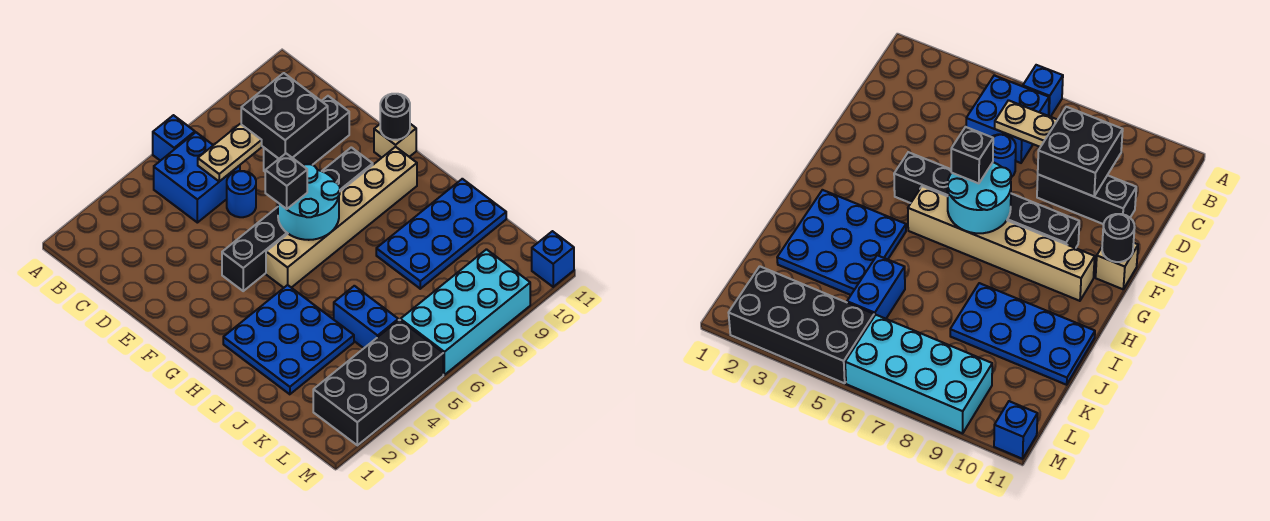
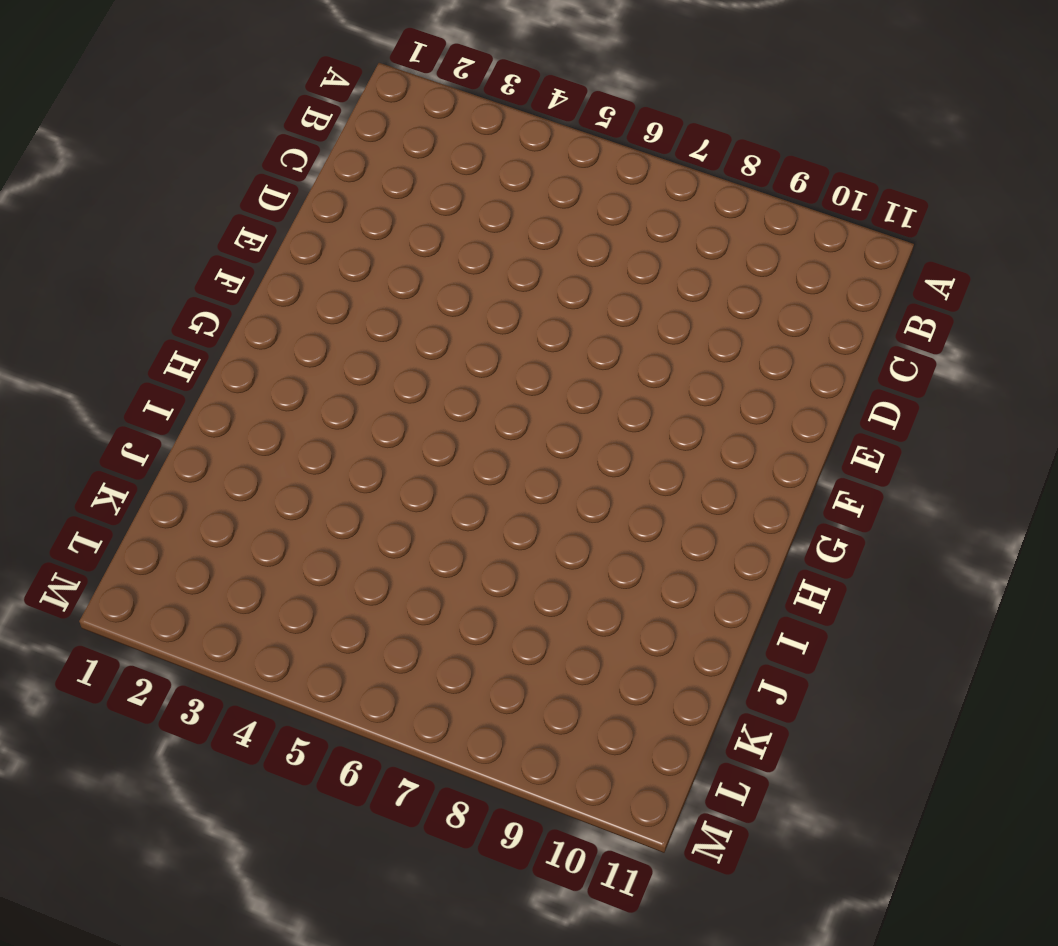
none -> blue 1x1 brick [153,115,195,161]
none -> blue 2x2 brick [154,132,240,223]
none -> blue 1x1 round brick [227,171,256,217]

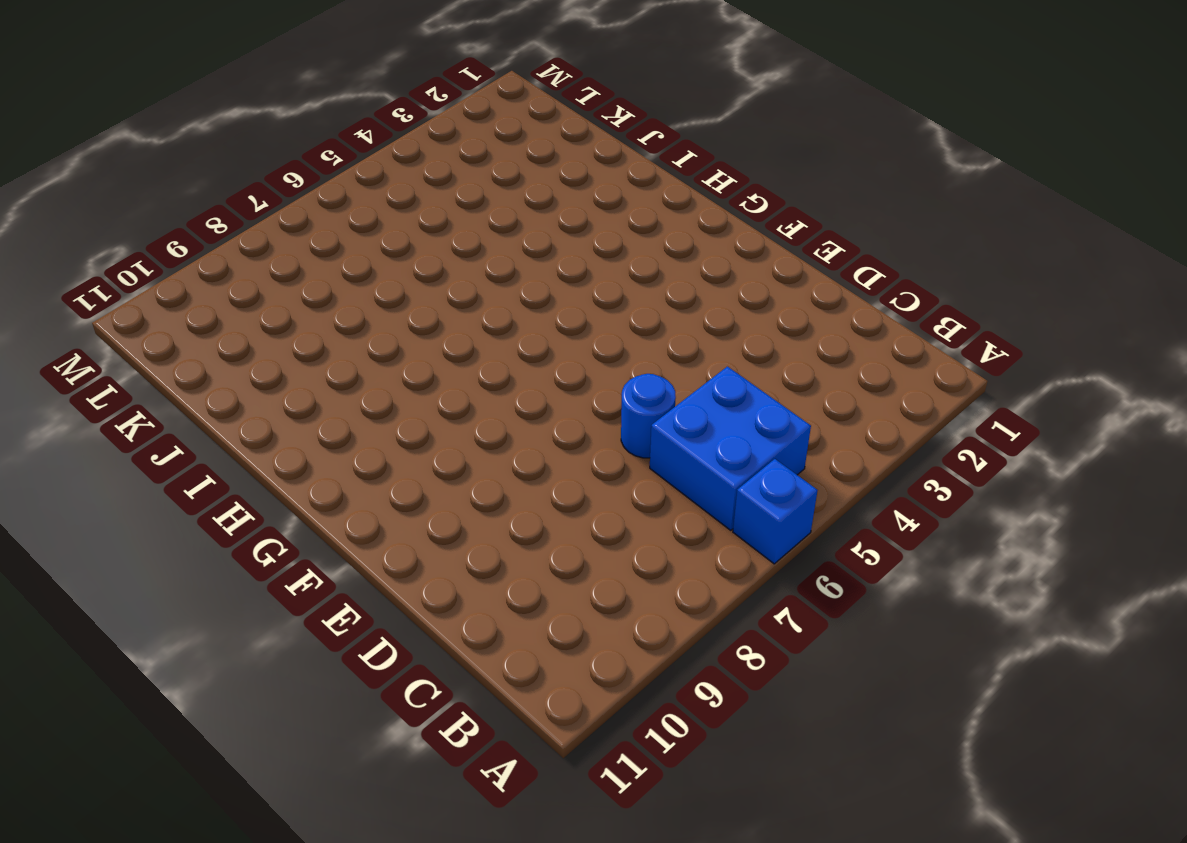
none -> black 1x3 brick [264,96,349,171]
none -> black 1x6 brick [222,147,373,291]
none -> tan 1x1 brick [374,124,416,158]

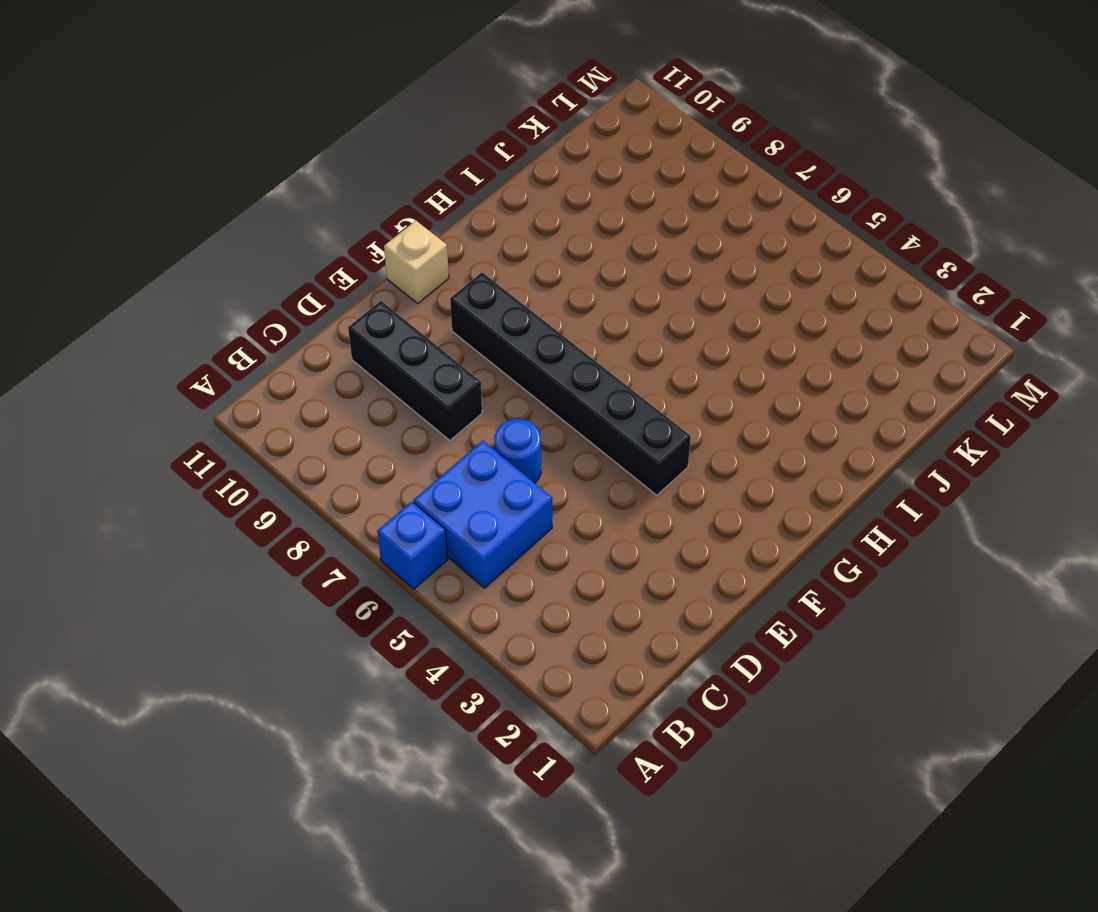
none -> tan 1x6 brick [266,147,417,288]
none -> blue 3x3 plate [223,285,354,394]
none -> blue 2x4 plate [376,179,506,289]

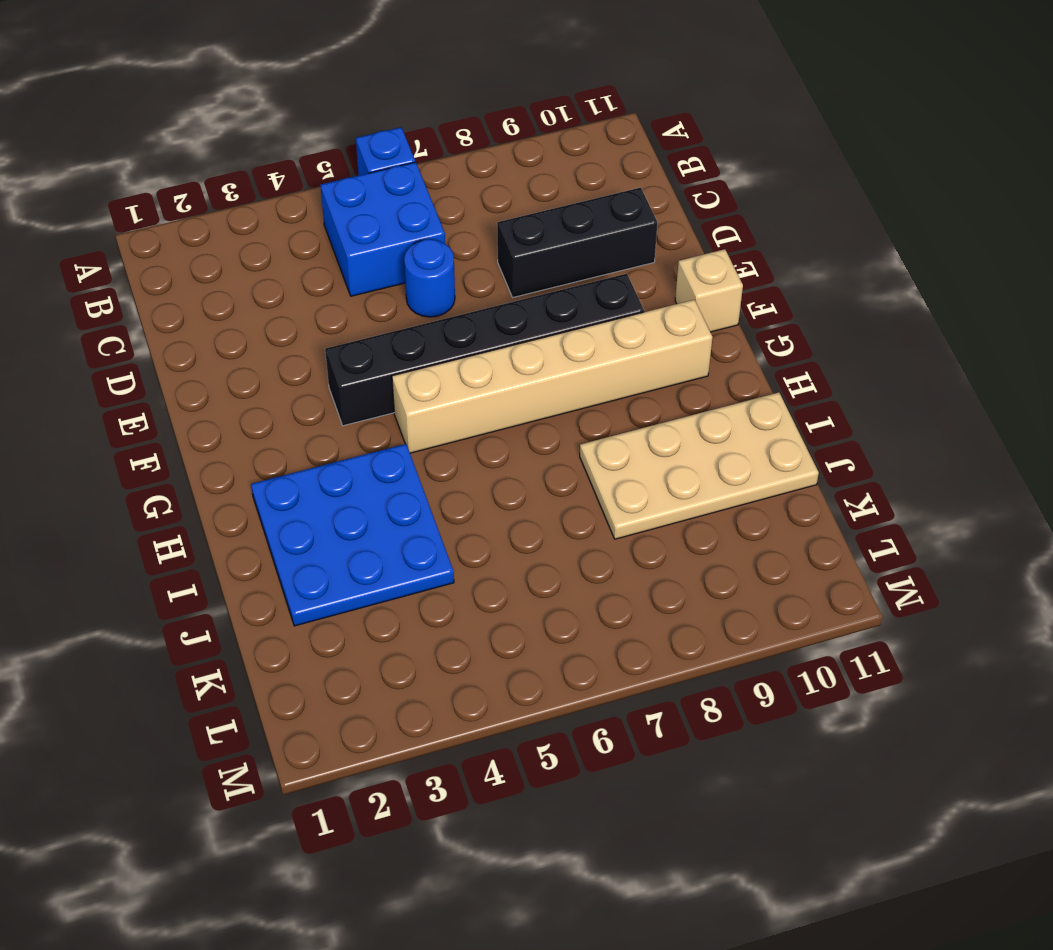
tan 2x4 plate [580,392,819,539] -> blue 2x4 plate [376,179,506,289]
none -> blue 1x2 brick [334,286,398,348]
none -> black 2x4 brick [313,320,443,445]
none -> cyan 2x4 brick [400,249,530,375]

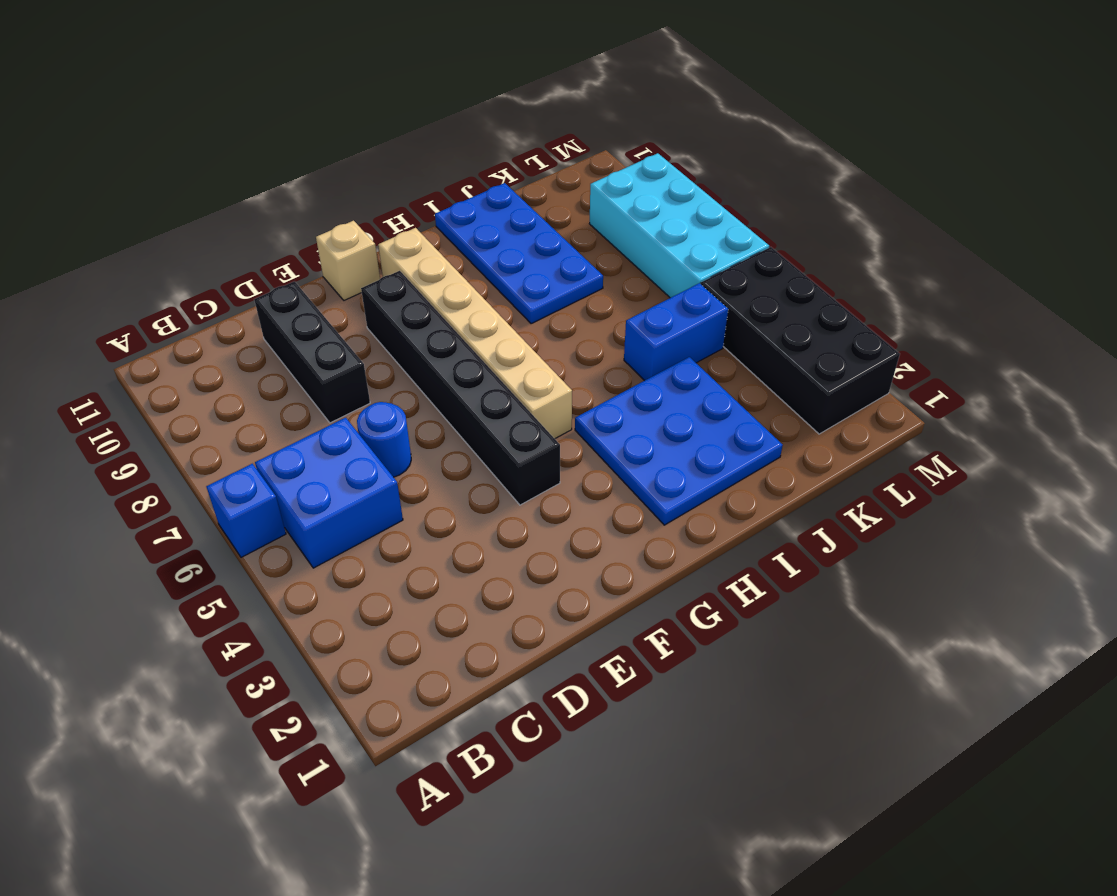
none -> blue 1x1 brick [532,231,574,287]
none -> tan 1x2 plate [198,124,262,182]
none -> black 2x2 brick [241,73,328,159]

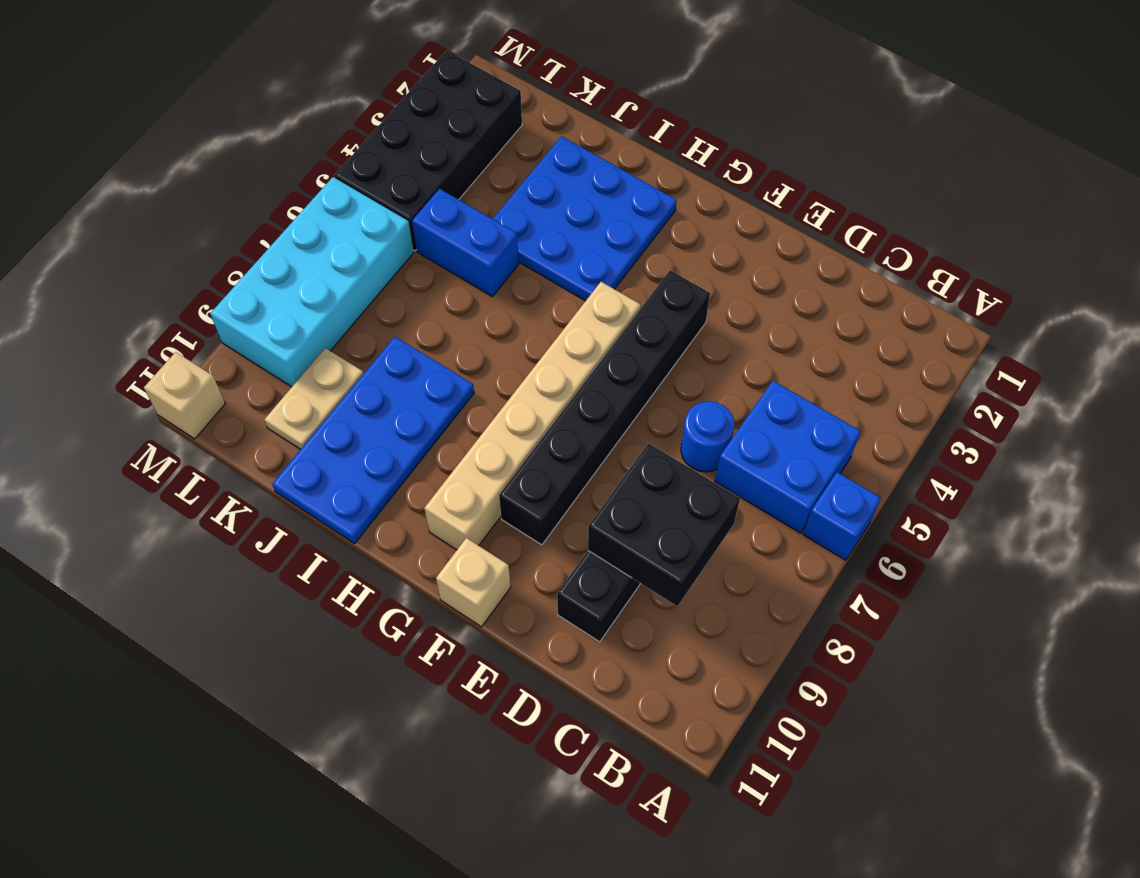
tan 1x2 plate [264,348,364,449] -> tan 1x2 plate moved to [198,124,262,182]
tan 1x1 brick [144,352,225,439] -> blue 1x1 brick [532,231,574,287]
none -> cyan 2x2 round brick [278,164,340,240]
none -> black 1x1 round brick [380,94,410,140]
none -> black 1x1 brick [265,154,307,209]

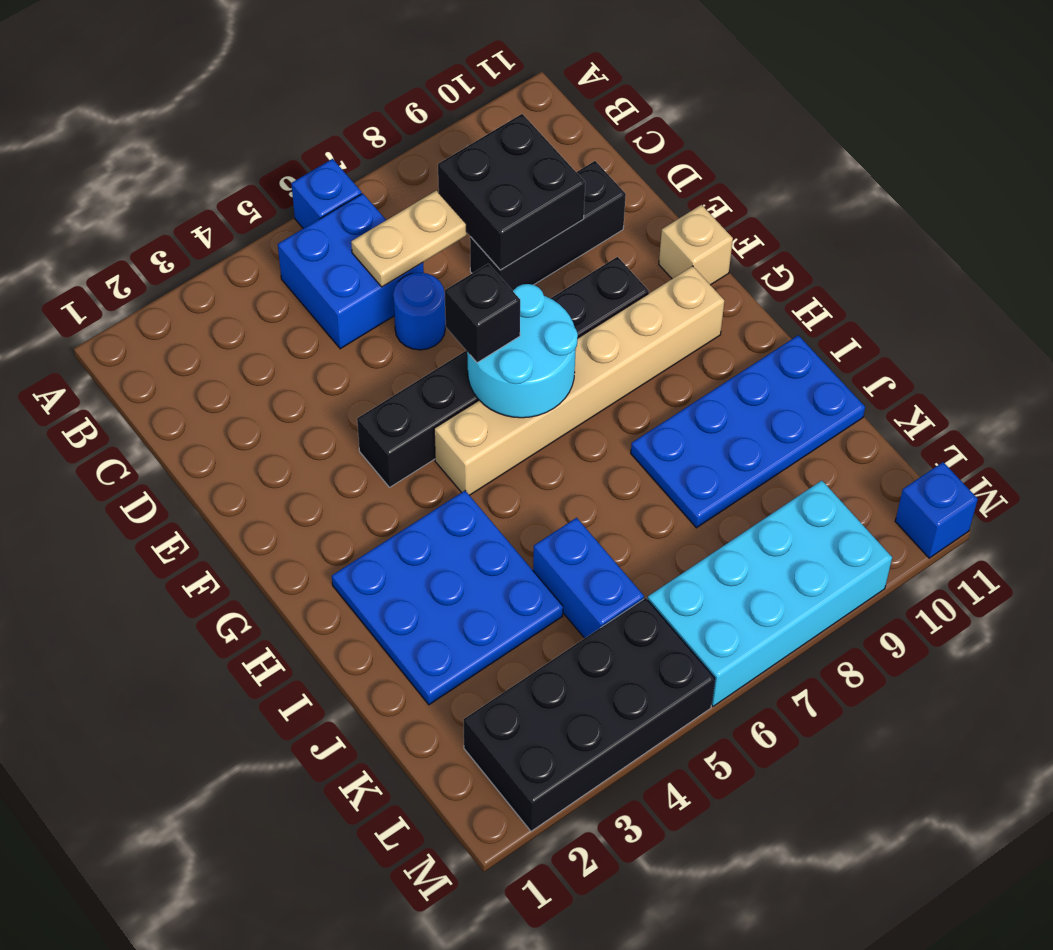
none -> black 1x1 round brick [380,94,410,140]

